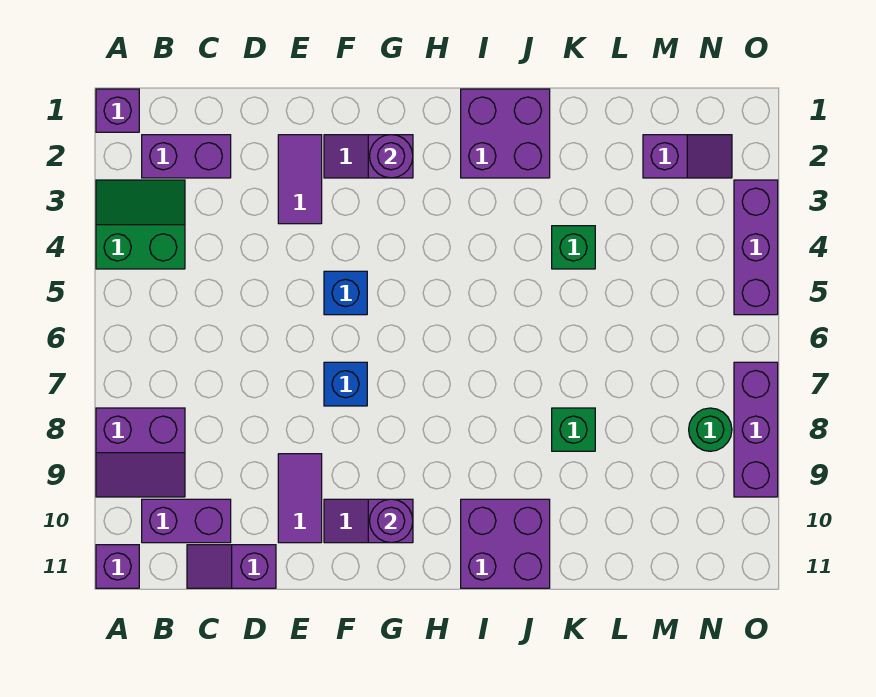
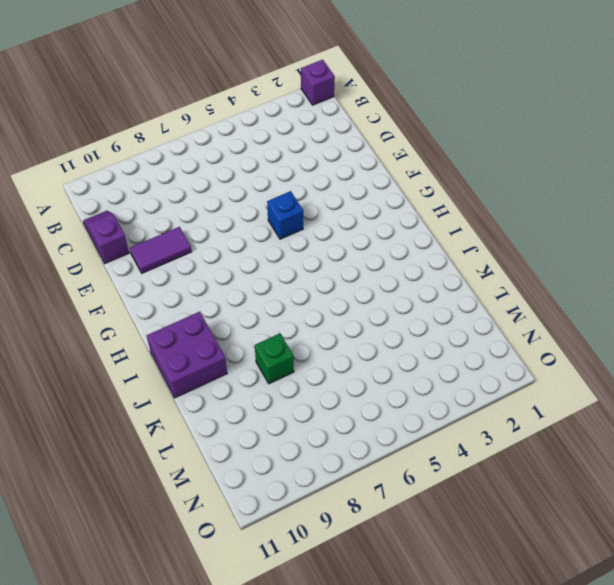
none -> green 2x2 slope [96,180,185,269]
none -> purple 2x2 slope [96,408,185,497]
none -> purple 1x1 brick [96,545,139,588]

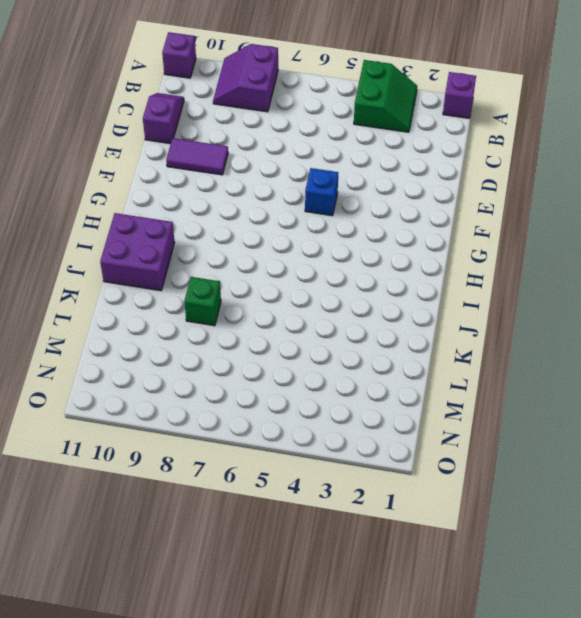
none -> purple 1x2 brick [142,135,231,178]
none -> purple 1x2 brick [142,499,231,543]
none -> purple 1x2 tile [278,135,322,224]

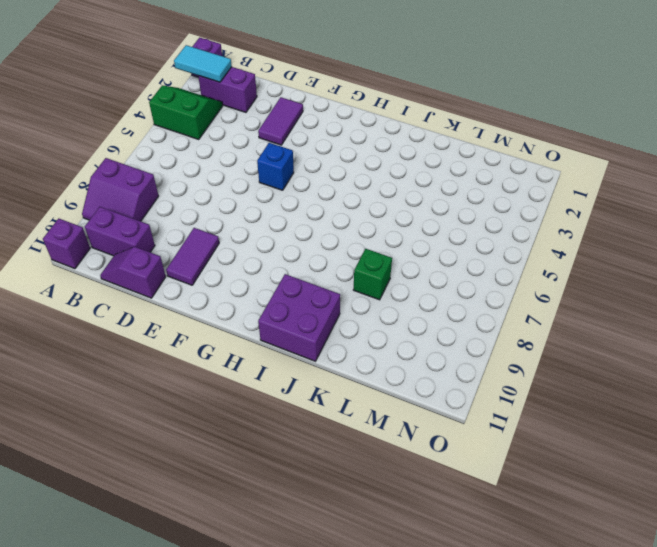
cyan 1x2 tile [174,45,232,82] -> none
none -> purple 1x2 slope [324,135,413,178]
none -> blue 1x1 brick [324,362,367,406]
none -> purple 1x2 slope [324,499,413,543]

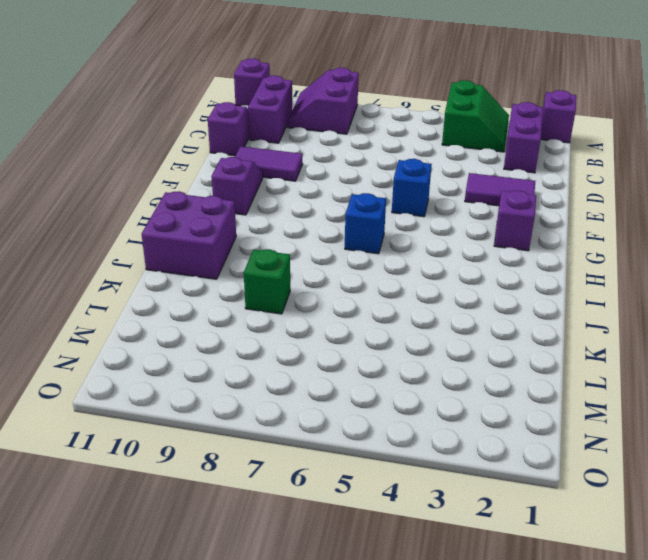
blue 1x1 brick [345,193,386,254] -> blue 1x1 brick moved to [324,362,367,406]
none -> purple 2x2 brick [461,89,550,178]
none -> green 1x1 brick [552,226,595,269]
none -> purple 1x2 slope [643,135,732,178]

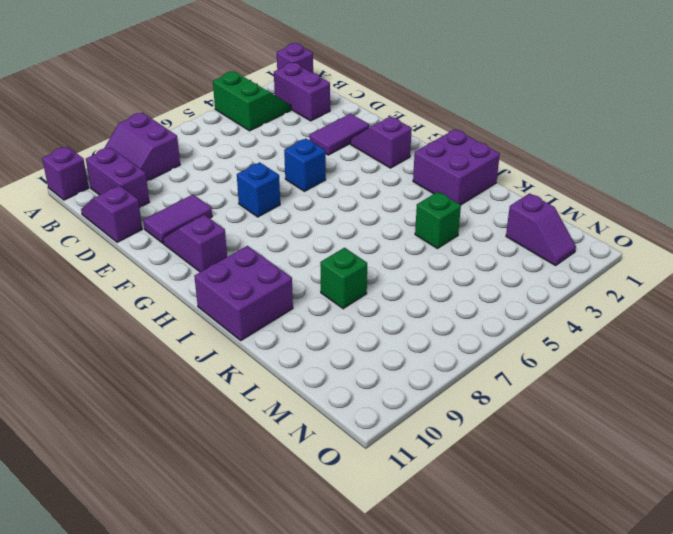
none -> green 1x1 round brick [689,408,732,451]
none -> purple 1x3 brick [734,180,778,315]
none -> purple 1x3 brick [734,362,778,497]

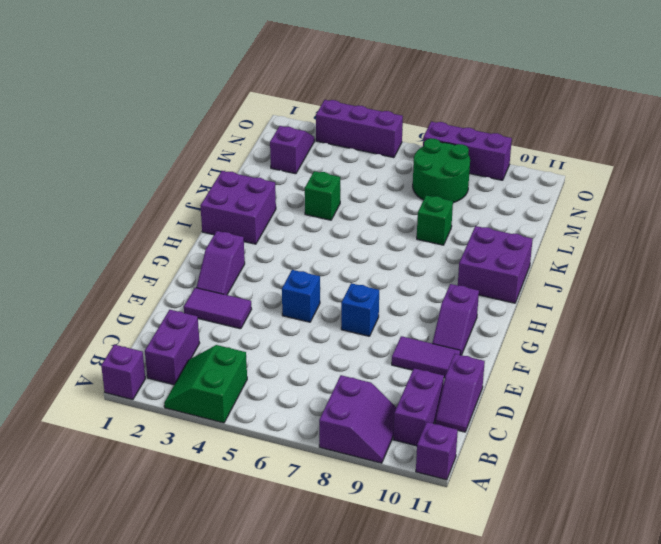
green 2x2 round brick [413,138,470,203] -> green 1x1 round brick [689,408,732,451]
none -> purple 1x1 round brick [370,135,413,178]
none -> purple 1x1 round brick [370,499,413,543]

